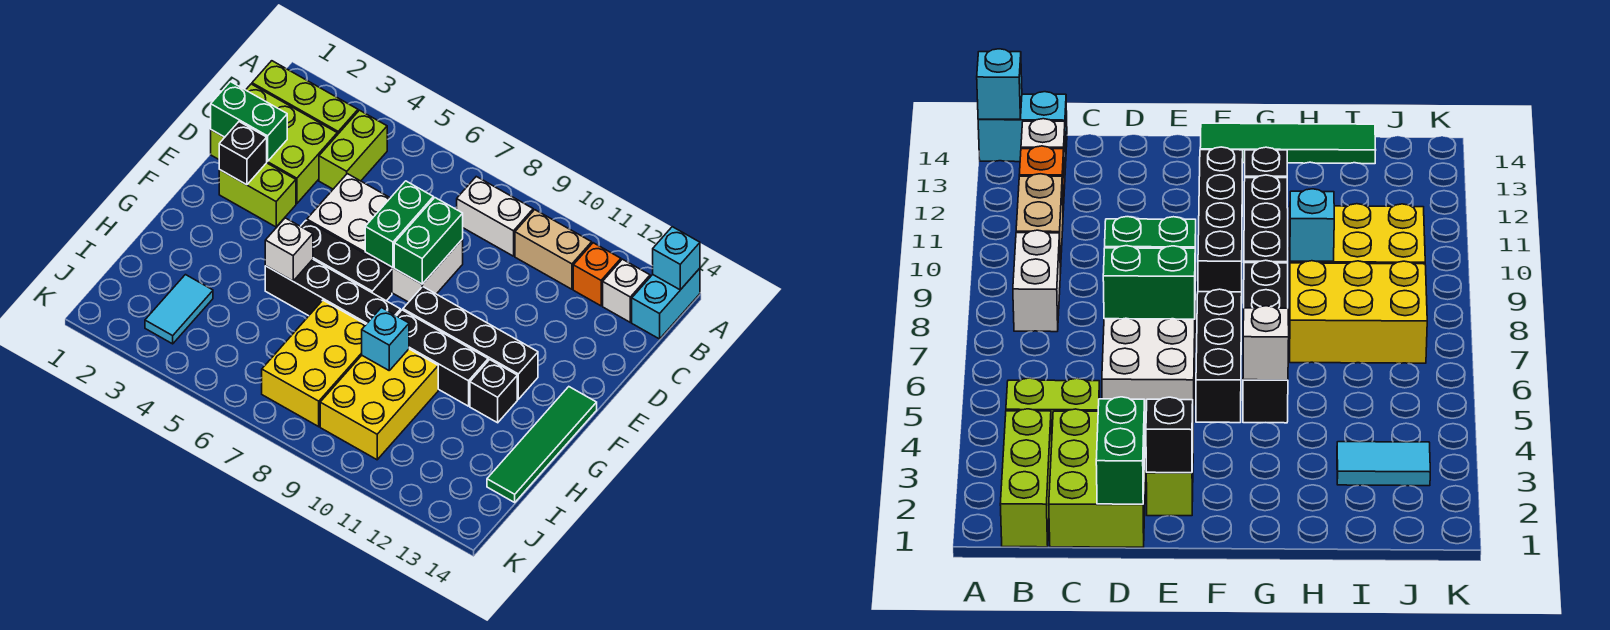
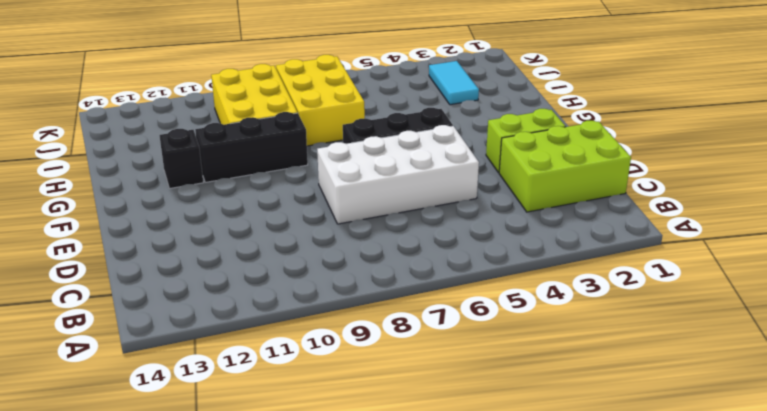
none -> cyan 1x2 brick [632,268,700,339]
none -> lime 1x3 brick [252,61,358,135]
none -> lime 1x2 brick [319,110,387,189]

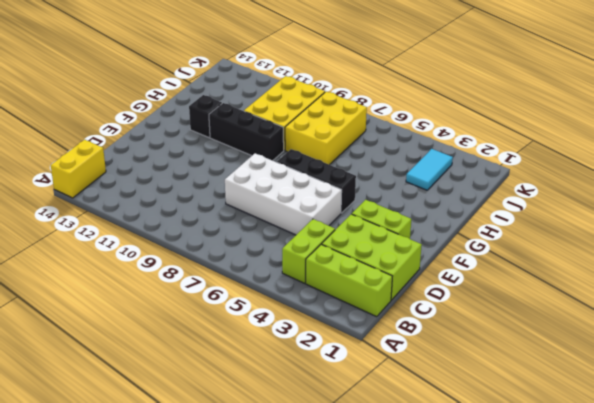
yellow 1x2 brick [51,140,106,198] -> cyan 1x2 brick [632,268,700,339]
none -> white 1x2 brick [457,177,533,256]
none -> tan 1x2 brick [515,210,592,289]
none -> orange 1x1 brick [573,243,621,306]

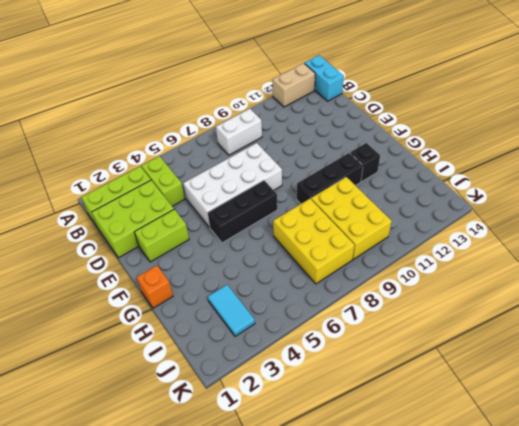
tan 1x2 brick [272,63,315,107] -> tan 1x2 brick moved to [515,210,592,289]
orange 1x1 brick [136,265,173,308] -> orange 1x1 brick moved to [573,243,621,306]
none -> white 1x1 brick [603,259,650,322]
none -> black 1x4 brick [403,287,538,399]
none -> green 1x4 tile [487,387,597,502]

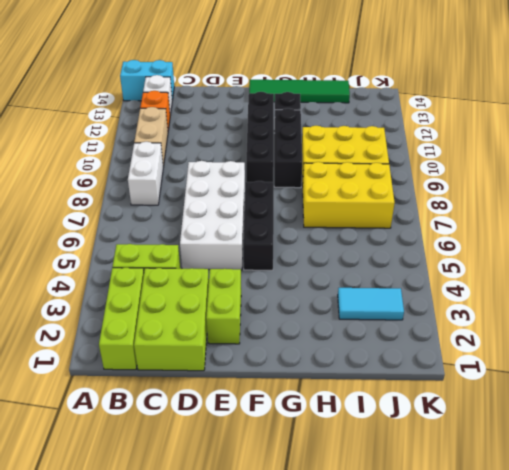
none -> black 1x4 brick [265,260,401,324]
none -> cyan 1x1 brick [653,227,700,290]
none -> green 1x2 brick [211,82,287,161]

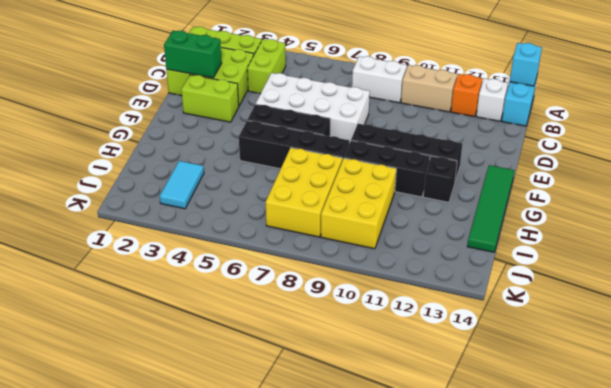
none -> green 1x2 brick [365,181,433,268]
none -> green 1x2 brick [394,198,463,284]
none -> black 1x1 brick [219,122,267,185]

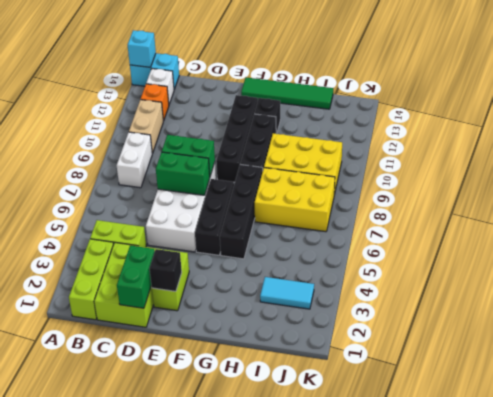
none -> white 1x1 brick [265,218,313,281]
none -> cyan 1x1 brick [362,308,409,370]

